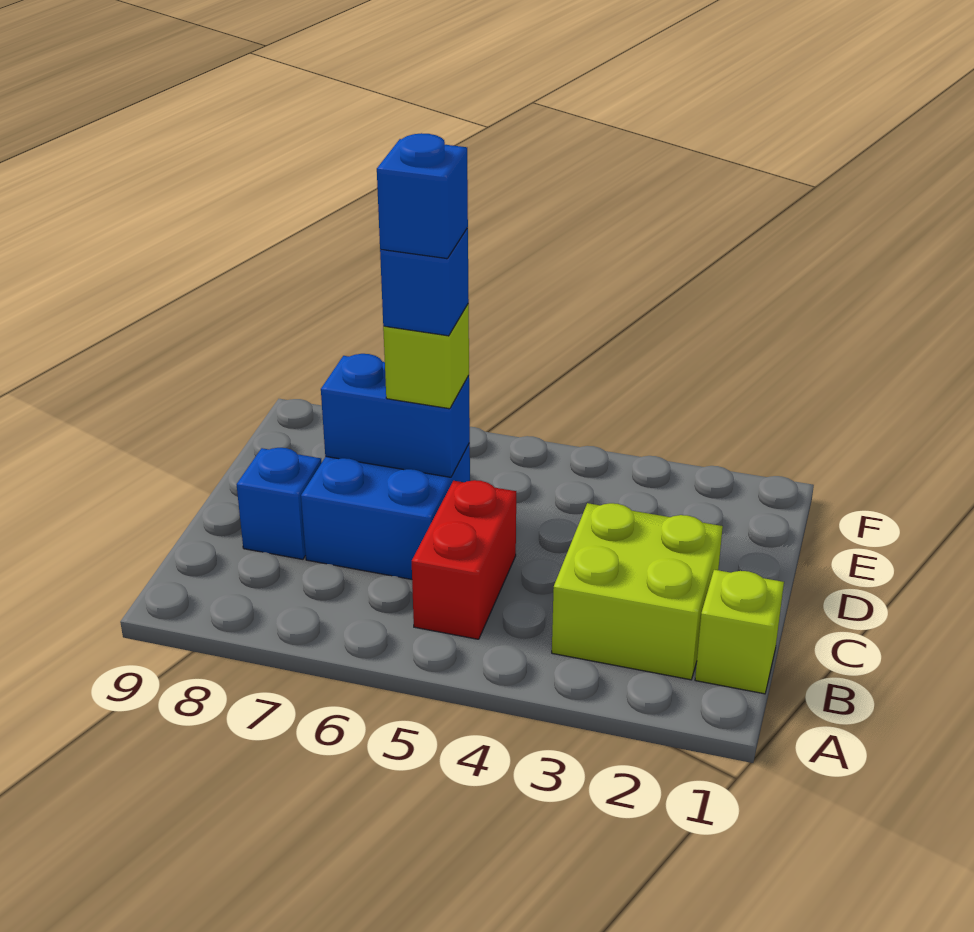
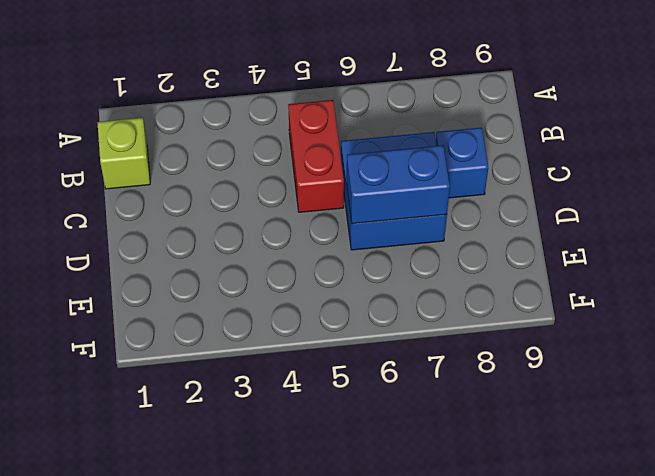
none -> lime 2x2 brick [552,503,723,680]
none -> lime 1x1 brick [383,304,469,409]

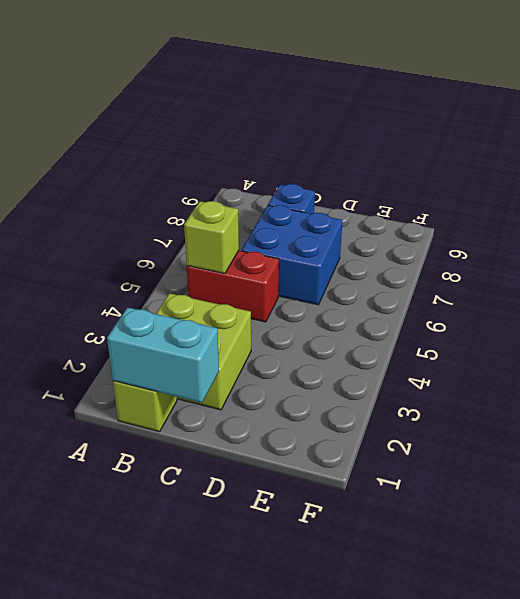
cyan 1x2 brick [107,307,219,403] -> none
lime 1x1 brick [184,201,239,274] -> lime 1x1 brick moved to [383,304,469,409]
none -> blue 1x2 brick [321,354,470,477]
none -> blue 1x1 brick [380,228,469,336]

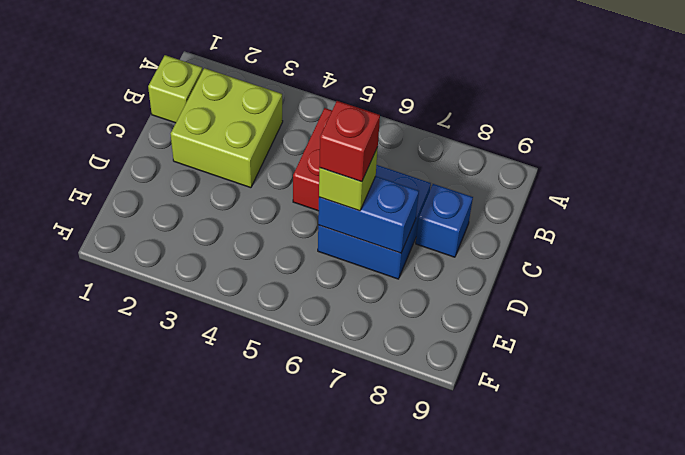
red 1x1 brick [319,101,380,182] -> blue 1x1 brick [380,228,469,336]
none -> blue 1x1 brick [377,133,468,259]

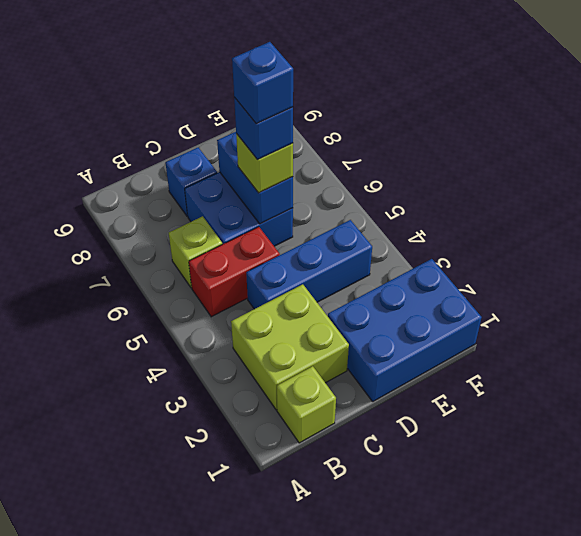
lime 1x1 brick [169,216,222,288] -> none
blue 1x3 brick [246,220,372,309] -> none
blue 2x3 brick [328,259,482,401] -> none

